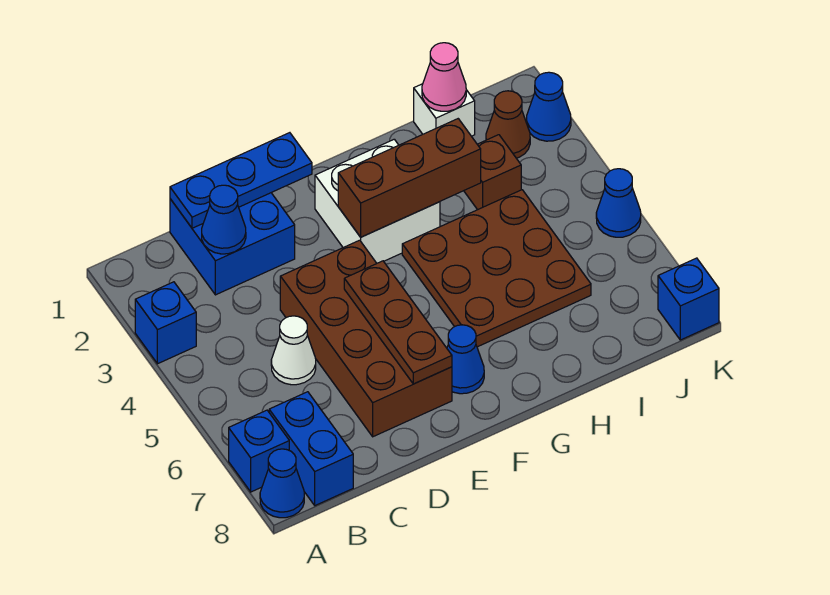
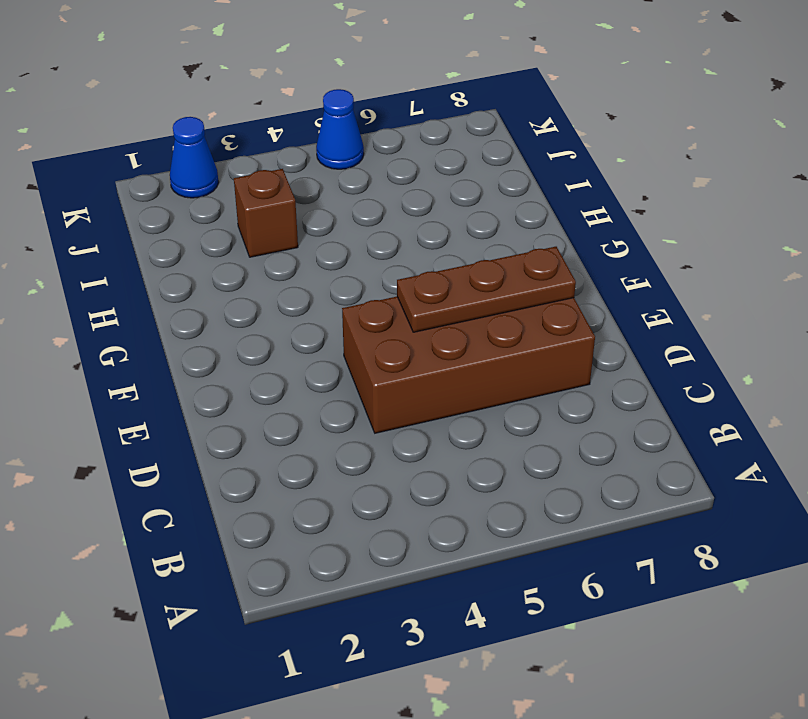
none -> blue 1x1 brick [135,282,196,364]
none -> blue 1x1 brick [229,410,289,492]
none -> blue 1x1 cone [260,449,304,518]

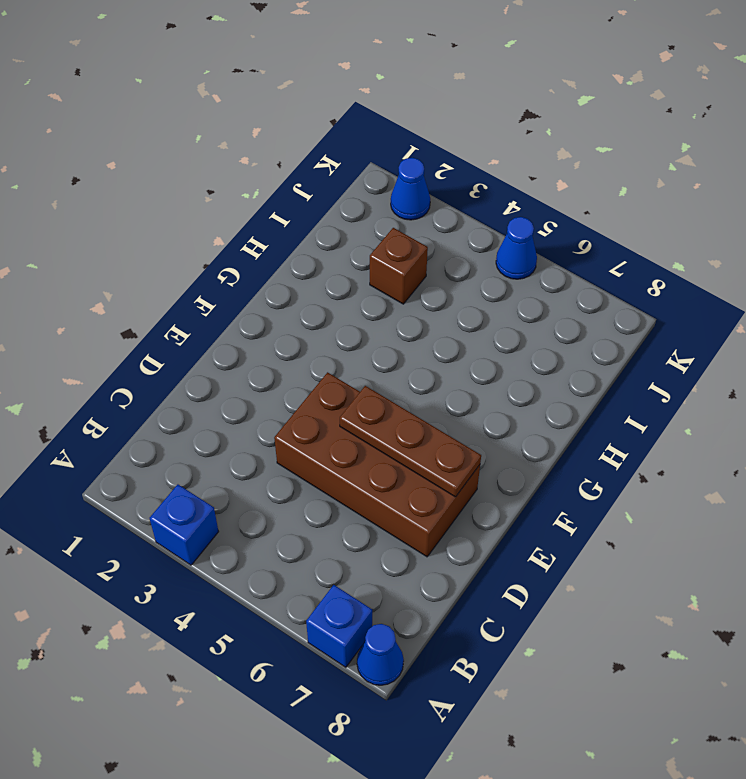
none -> blue 1x2 brick [269,392,353,506]
none -> blue 2x2 brick [170,193,295,295]
none -> white 1x1 cone [271,316,316,385]

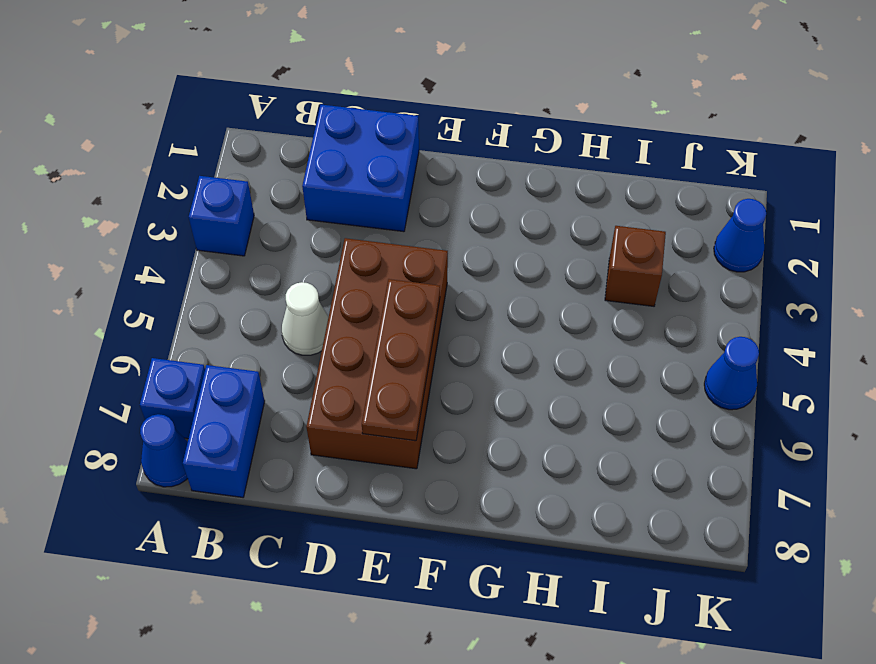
none -> white 2x2 brick [315,139,440,263]
none -> blue 1x1 cone [447,325,484,394]
none -> brown 3x3 plate [402,190,591,347]

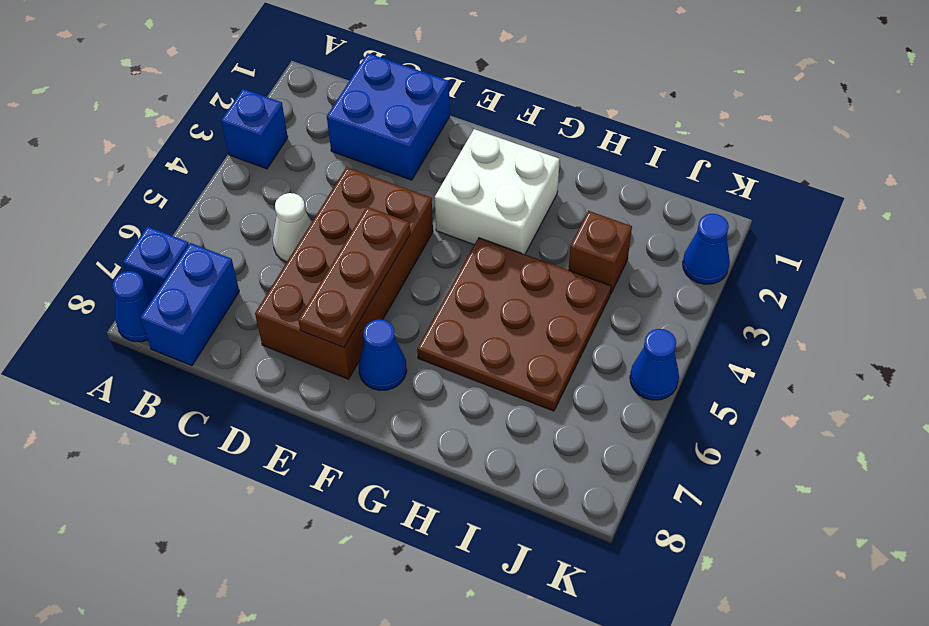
none -> white 1x1 brick [414,84,475,136]
none -> brown 1x1 cone [486,91,530,158]
none -> blue 1x1 brick [658,258,719,340]

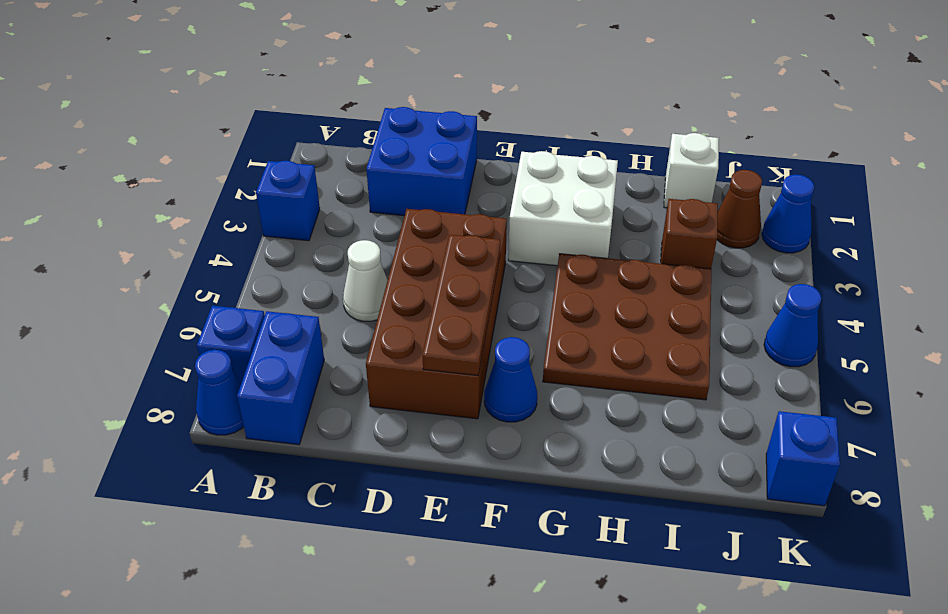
none -> blue 1x3 plate [170,133,312,228]
none -> blue 1x1 cone [202,185,246,254]
none -> brown 1x3 brick [338,119,481,237]

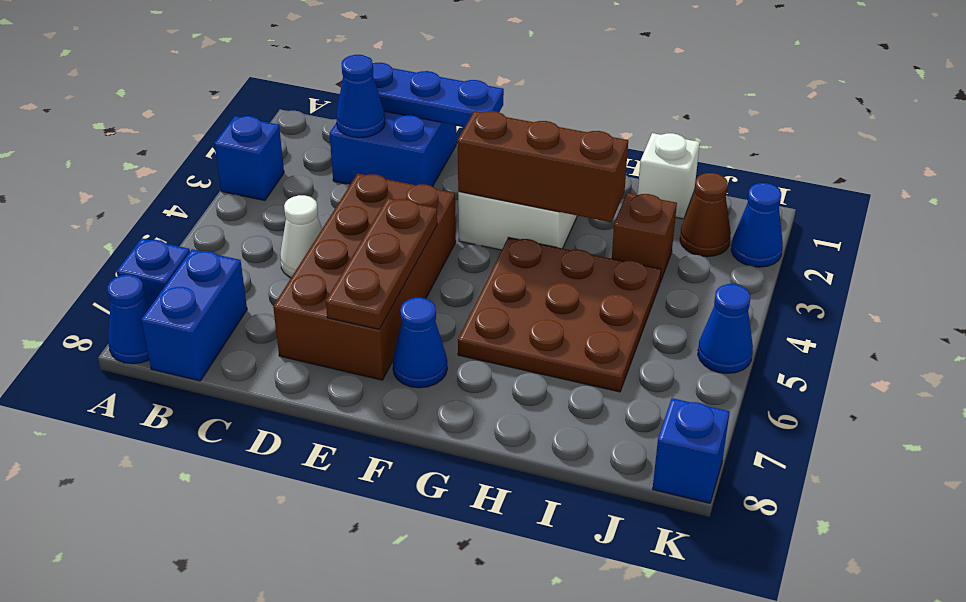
none -> pink 1x1 cone [422,43,466,111]

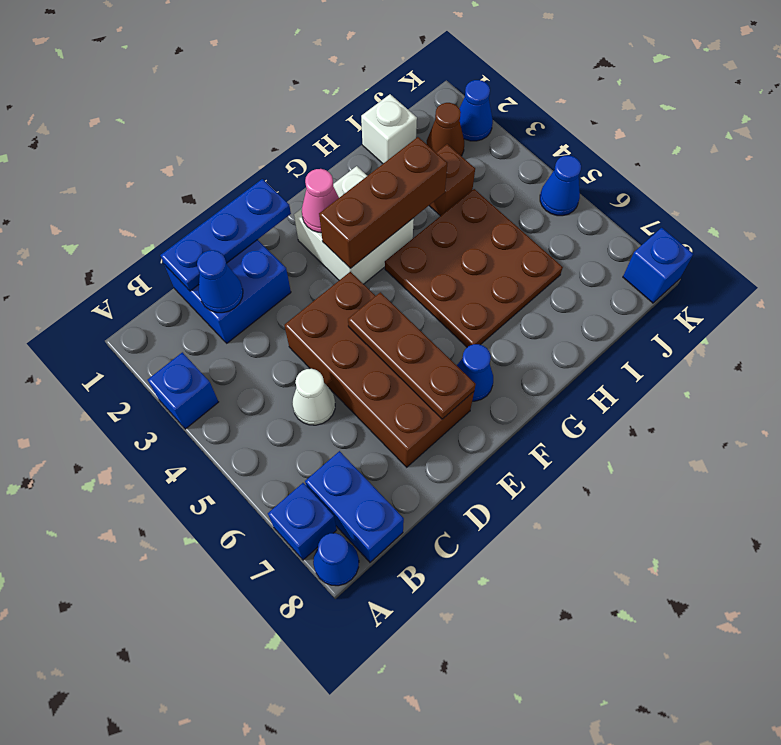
pink 1x1 cone [302,169,339,233] -> pink 1x1 cone moved to [422,43,466,111]

